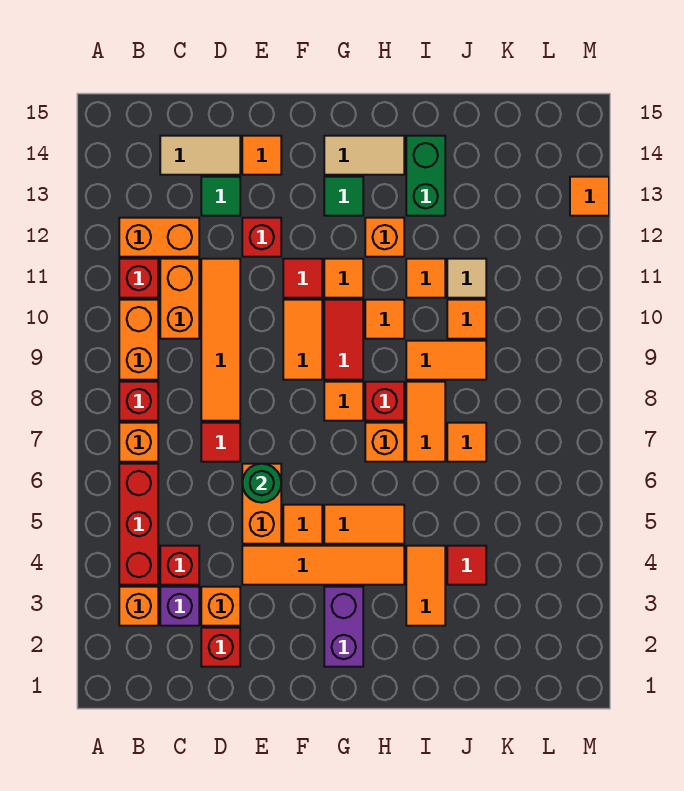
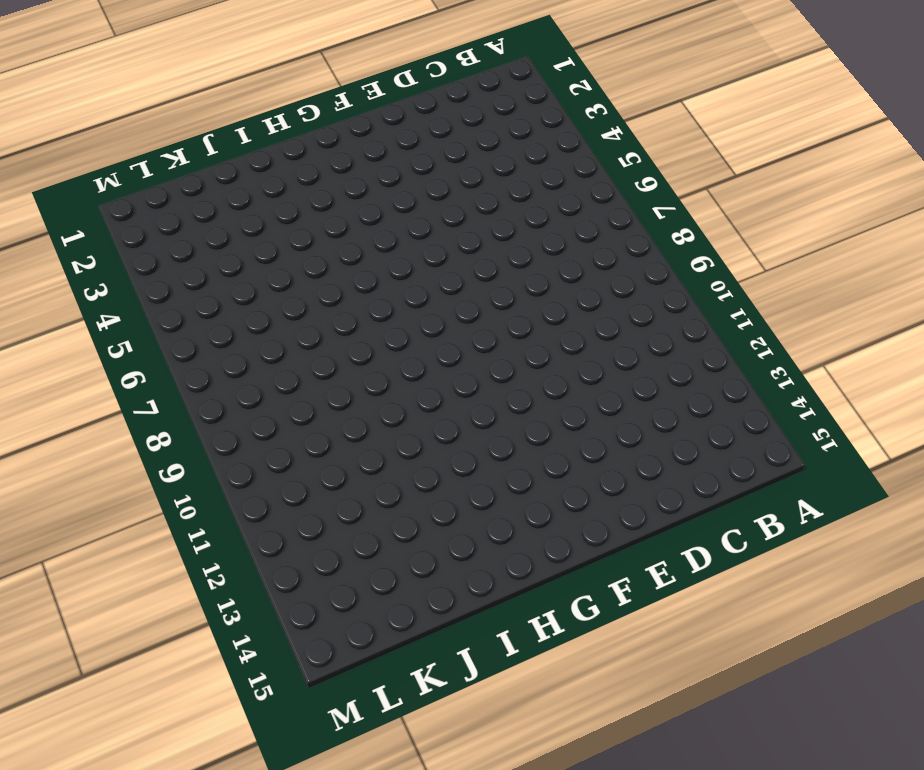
none -> orange 1x1 brick [119,587,158,626]
none -> red 1x3 brick [119,464,158,585]
none -> orange 1x1 brick [119,423,158,462]
none -> red 1x1 brick [119,382,158,421]

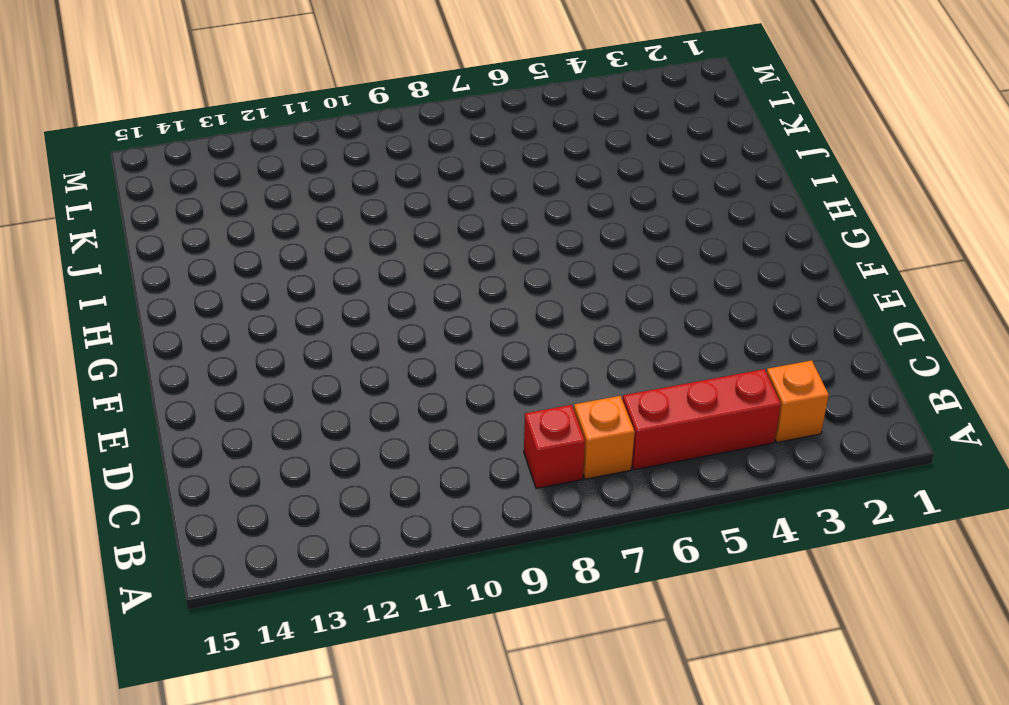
none -> orange 1x2 brick [119,300,158,380]
none -> red 1x1 brick [119,259,158,298]
none -> orange 1x2 brick [119,218,199,257]
none -> purple 1x1 brick [160,587,199,626]

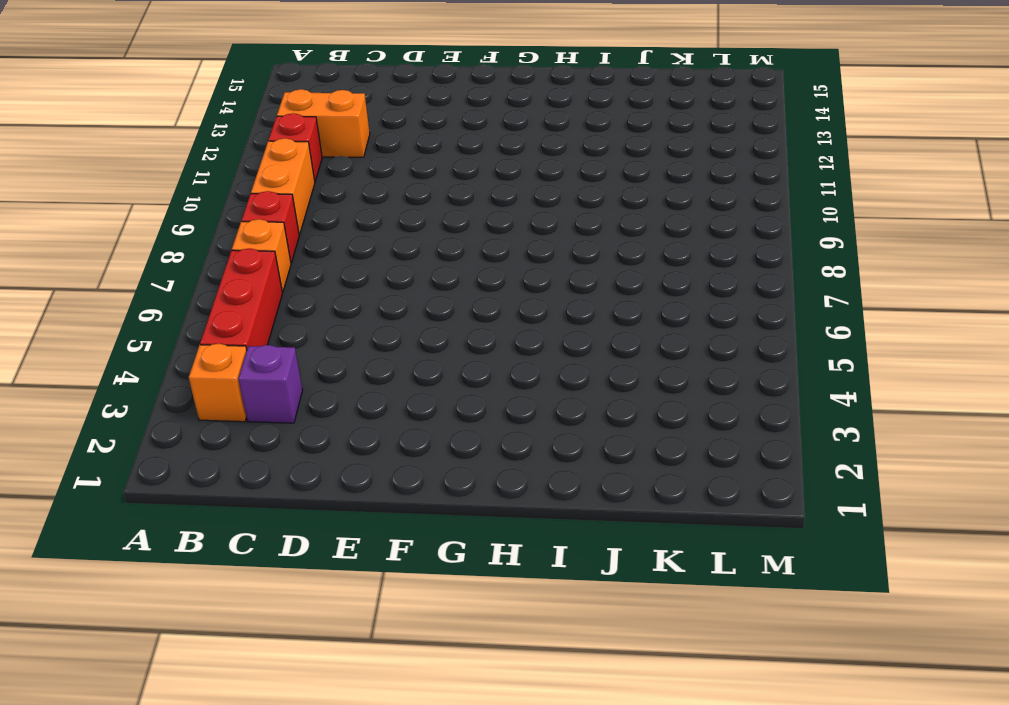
none -> red 1x1 brick [160,546,199,585]
none -> orange 1x2 brick [160,259,199,339]
none -> tan 1x2 tile [160,136,240,175]
none -> red 1x1 brick [201,628,240,667]

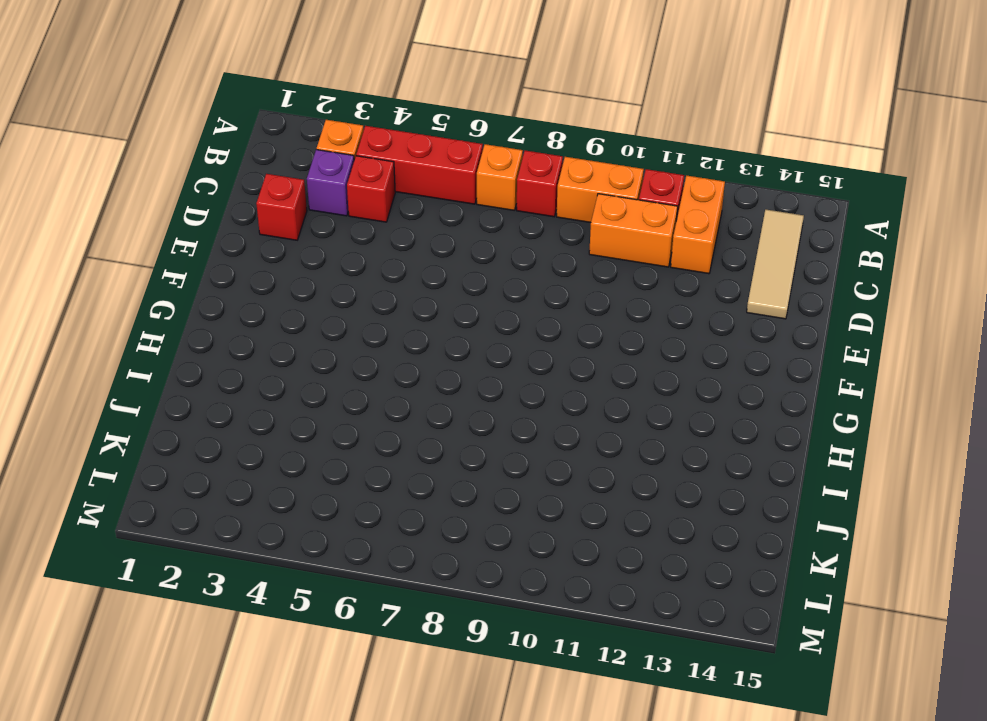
tan 1x3 tile [747,210,804,319] -> tan 1x2 tile [160,136,240,175]
none -> orange 1x1 brick [201,587,240,626]
none -> red 1x1 tile [201,423,240,462]
none -> orange 1x4 tile [201,259,240,421]
none -> green 1x1 tile [201,177,240,216]

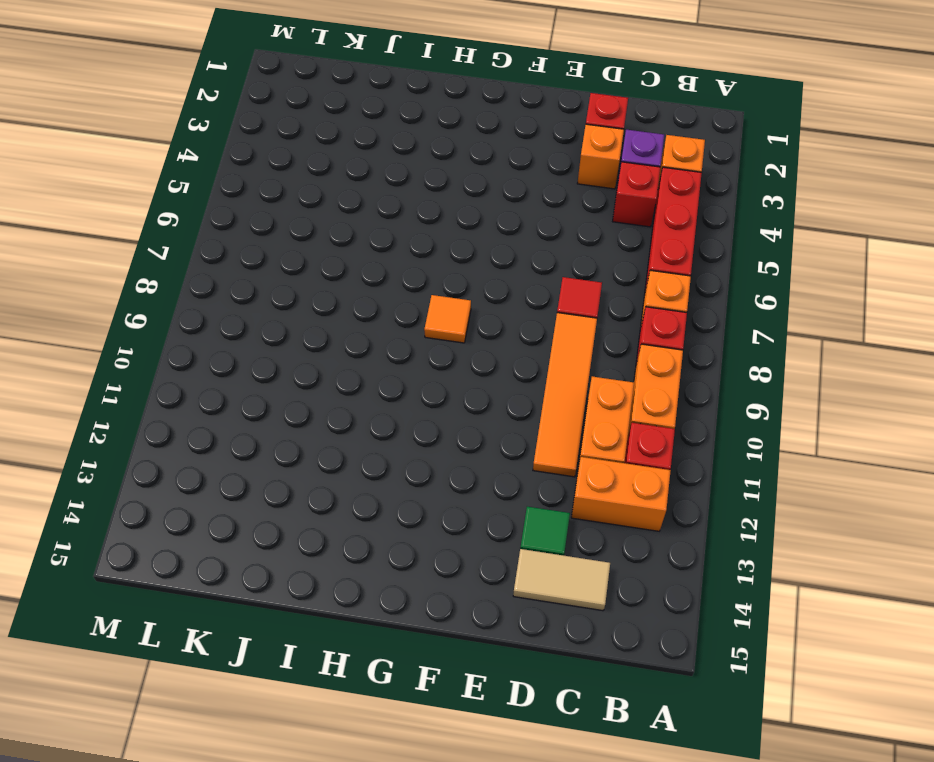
none -> orange 1x4 tile [242,546,404,585]
none -> orange 1x2 brick [242,464,281,544]
none -> red 1x1 brick [242,218,281,257]
none -> orange 1x1 tile [242,136,281,175]

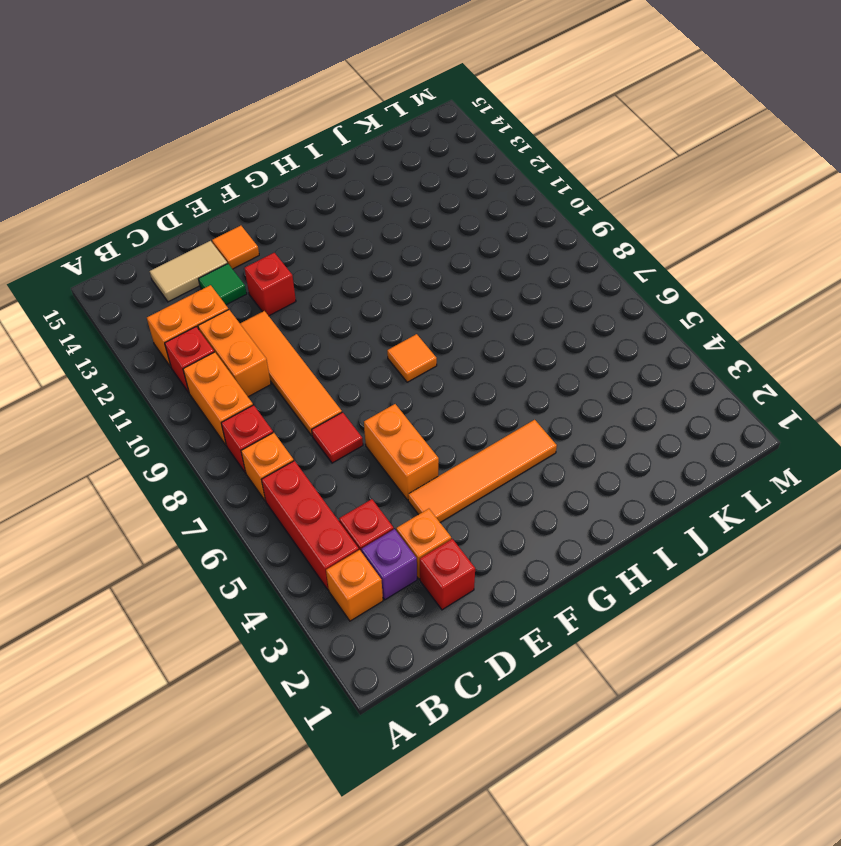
none -> orange 1x1 tile [283,505,322,544]
none -> orange 1x2 tile [283,300,322,380]
none -> red 1x1 tile [283,259,322,298]
none -> purple 1x2 brick [324,587,363,667]

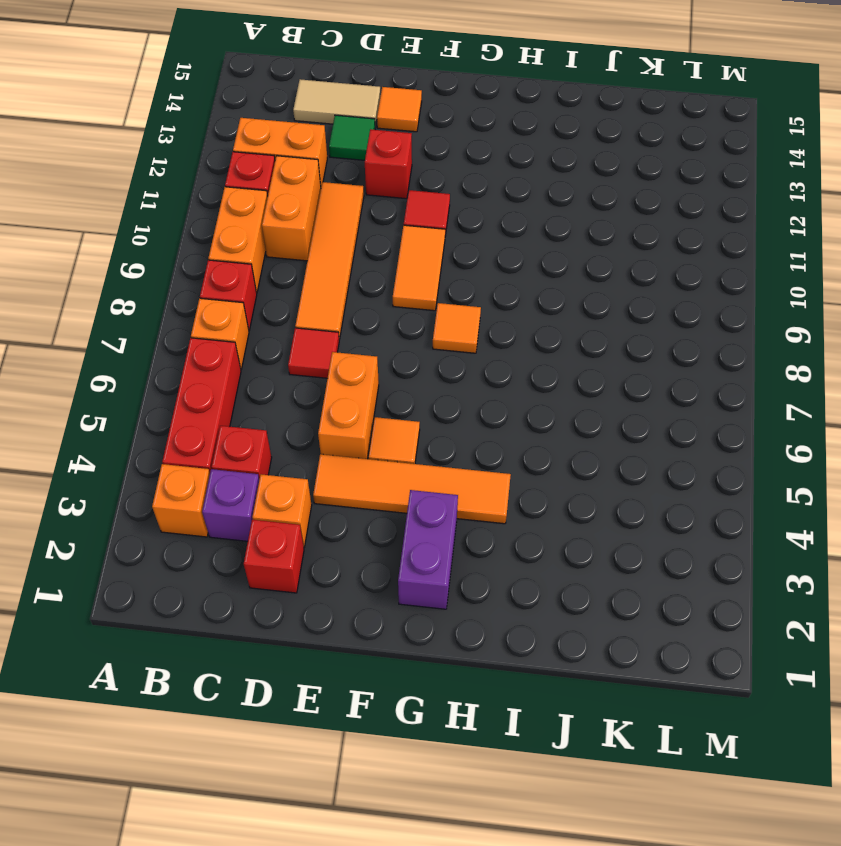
none -> orange 1x2 tile [324,505,404,544]
none -> red 1x2 tile [324,300,363,380]
none -> orange 1x1 tile [324,259,363,298]
none -> green 1x1 tile [324,177,363,216]

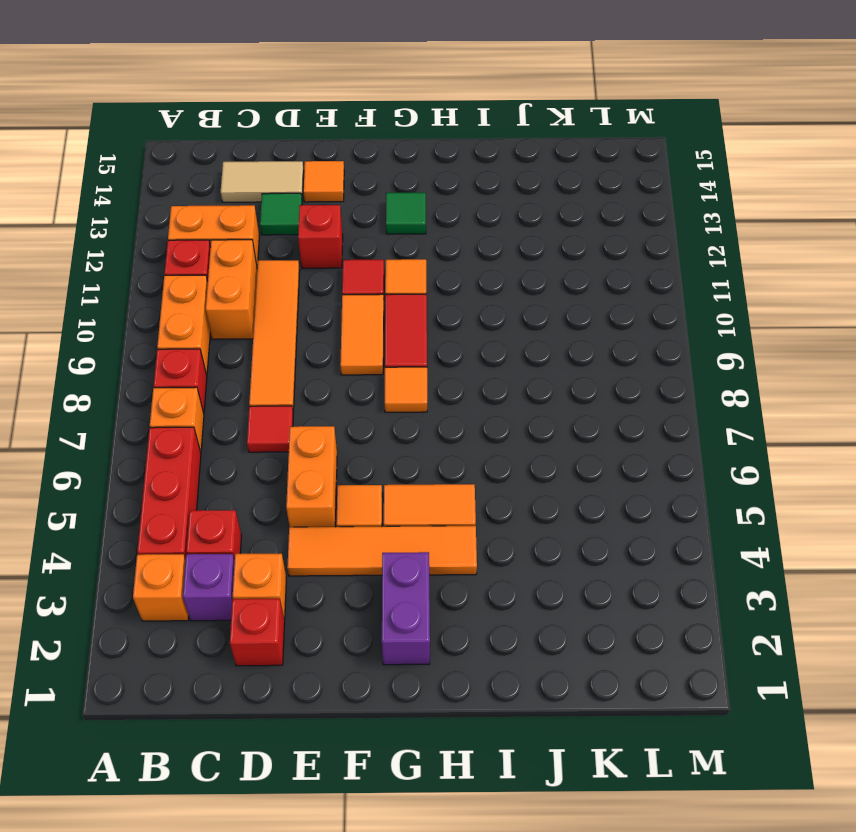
none -> tan 1x2 tile [324,136,404,175]
none -> orange 1x1 brick [365,423,404,462]
none -> red 1x1 brick [365,382,404,421]
none -> orange 1x1 tile [365,300,404,339]

